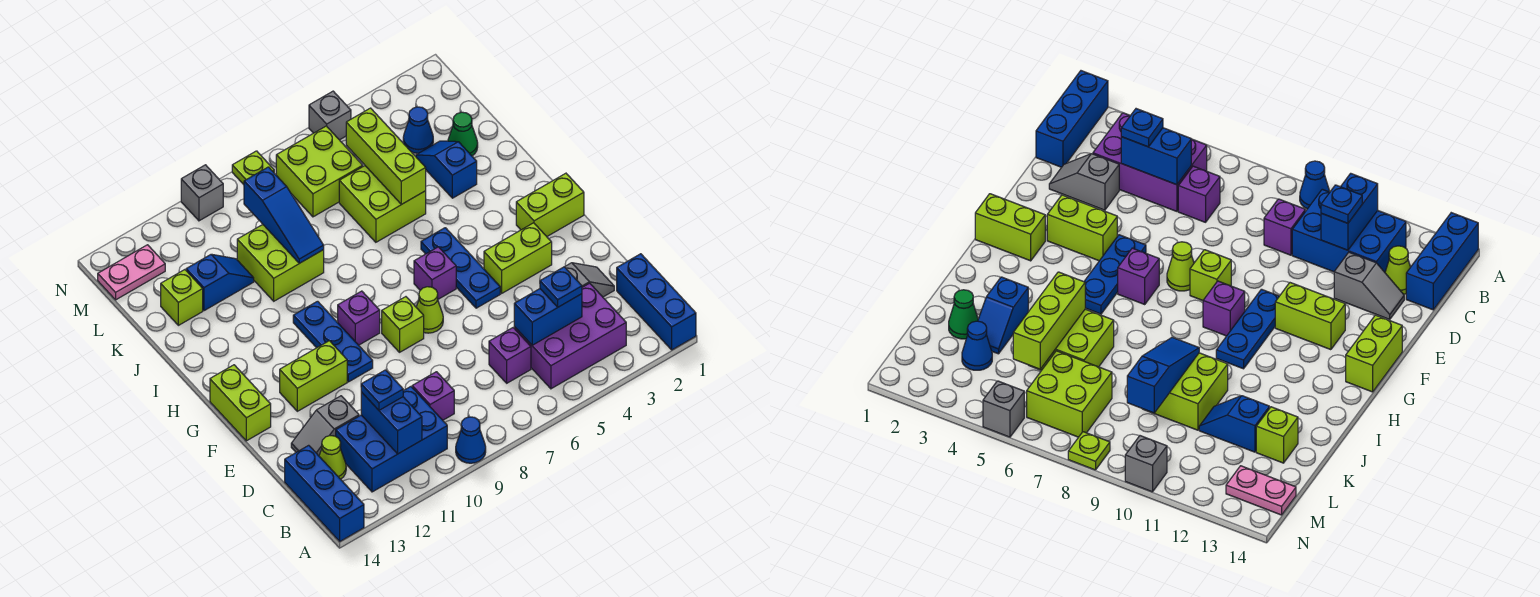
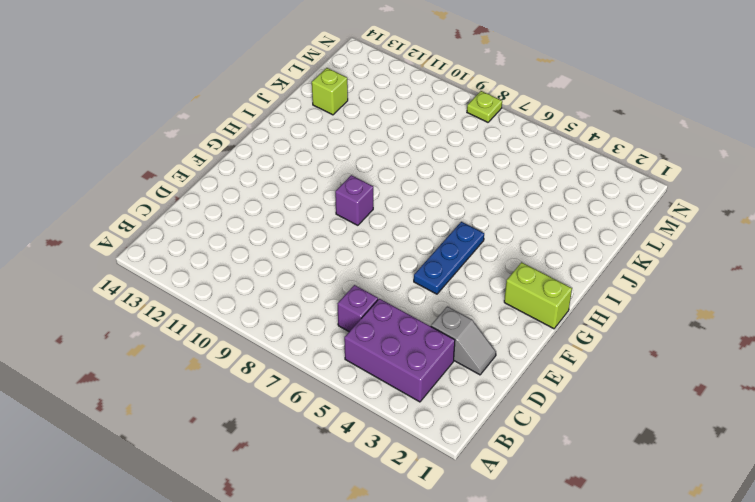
none -> blue 1x3 brick [617,254,696,350]
none -> blue 1x1 cone [456,417,486,463]
none -> blue 1x3 brick [285,445,364,541]
none -> blue 2x3 brick [336,387,447,492]

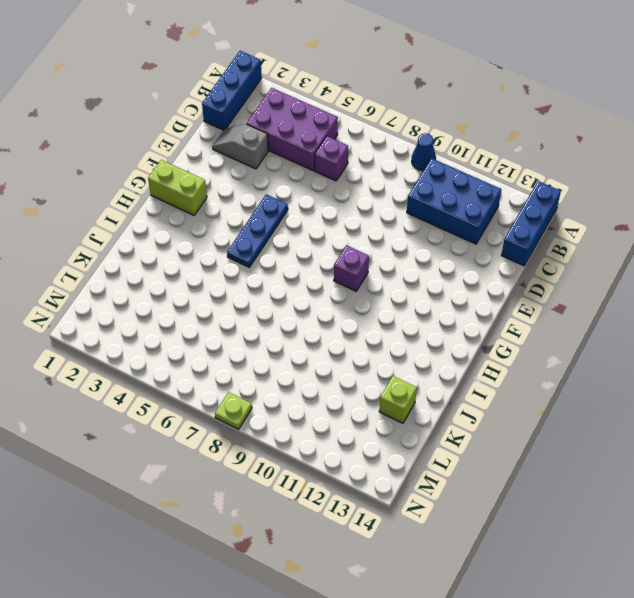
none -> purple 1x1 brick [412,372,454,420]
none -> lime 1x1 cone [319,436,346,479]
none -> grey 1x2 slope [291,396,359,456]
none -> lime 1x2 brick [484,223,552,293]

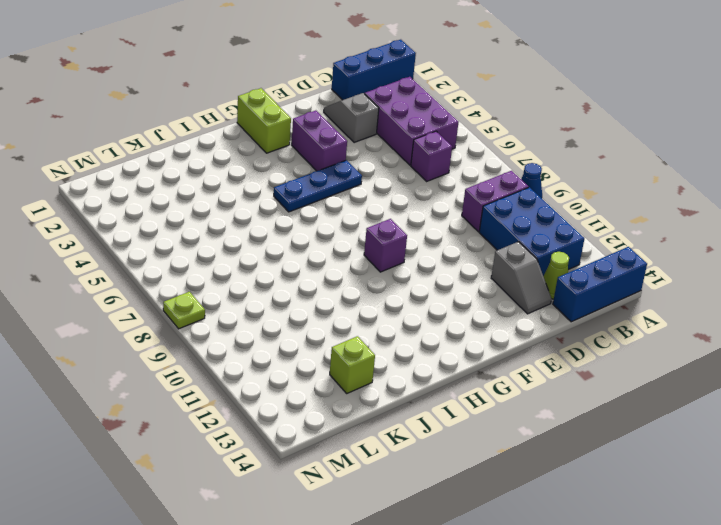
purple 1x2 brick [462,171,528,232] -> purple 1x1 brick [412,372,454,420]
purple 1x2 brick [292,110,347,171] -> lime 1x2 brick [484,223,552,293]
none -> lime 1x1 cone [416,287,443,333]
none -> lime 1x1 brick [382,297,424,352]
none -> blue 1x3 plate [293,301,373,382]
none -> lime 1x2 brick [280,341,347,411]

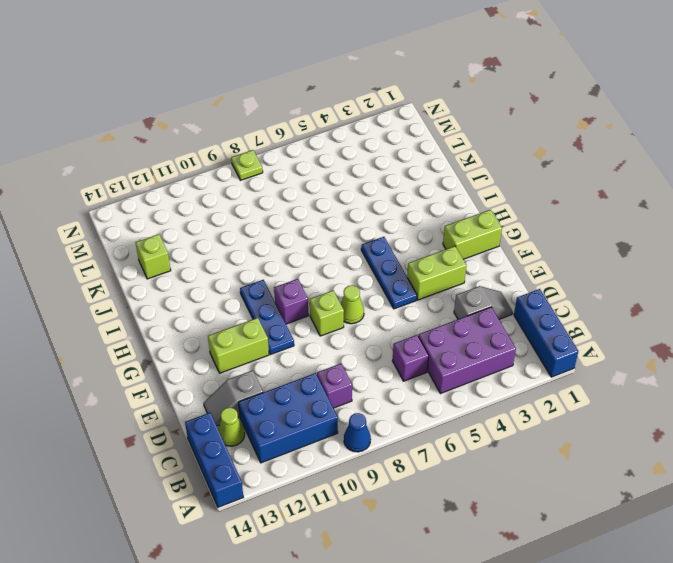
none -> lime 1x2 brick [210,365,271,441]
none -> purple 1x1 brick [414,247,456,300]
none -> blue 1x2 slope [416,141,477,198]
none -> lime 2x2 brick [339,166,426,242]

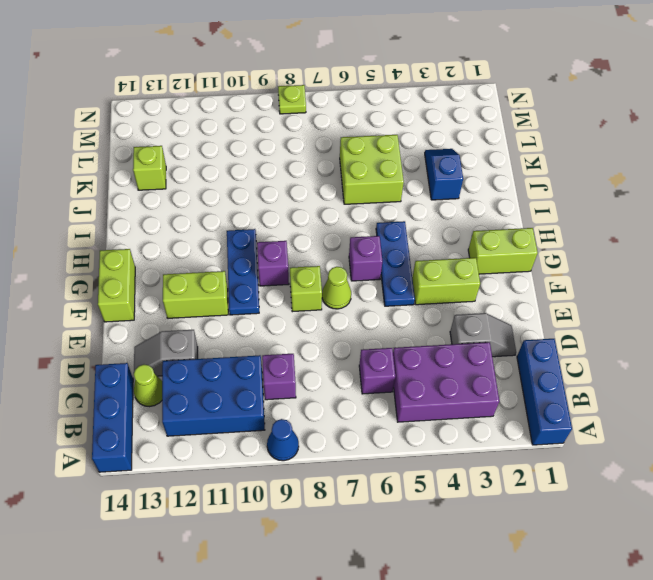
none -> lime 2x2 brick [237,225,324,301]
none -> green 1x1 cone [448,112,478,156]
none -> blue 1x2 slope [186,254,254,311]
none -> blue 1x1 cone [403,107,433,153]

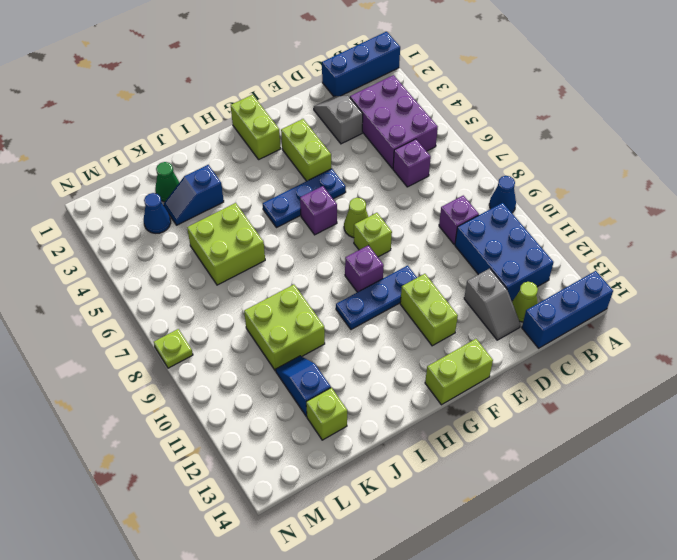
none -> lime 2x2 brick [276,126,363,217]
none -> pink 1x2 plate [98,245,165,300]
none -> grey 1x1 brick [309,91,351,140]
none -> grey 1x1 brick [181,165,223,221]

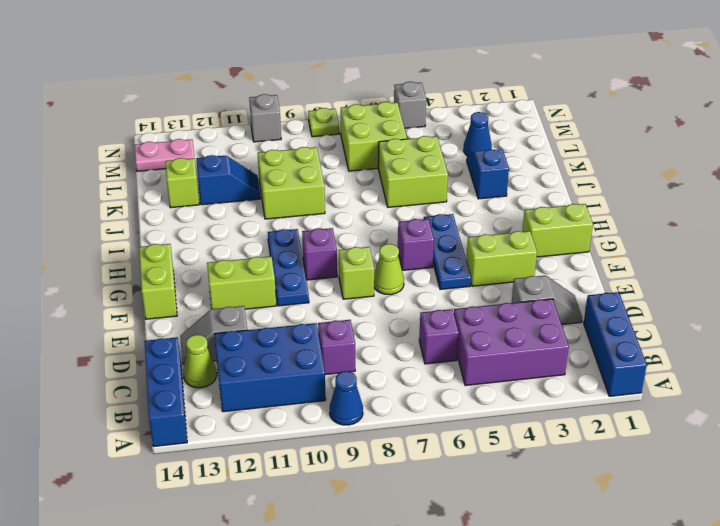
none -> green 1x1 cone [448,112,478,156]
none -> blue 1x2 brick [361,392,422,454]
none -> blue 1x2 brick [514,289,582,345]
none -> lime 1x3 brick [346,108,426,205]

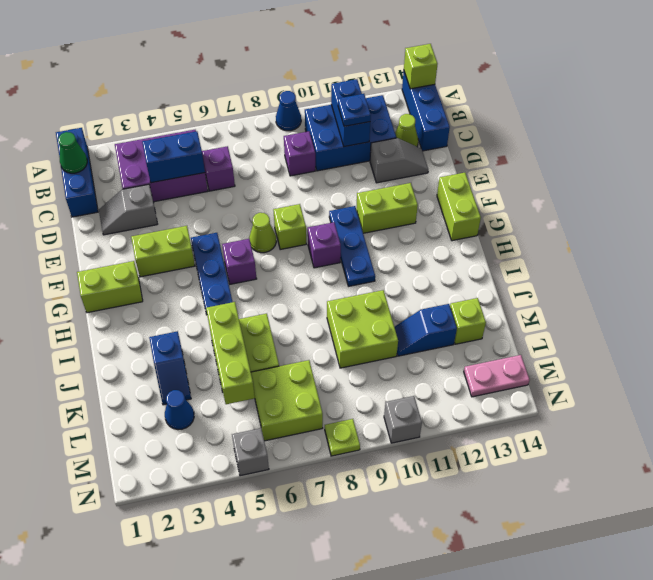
lime 1x1 brick [404,44,437,89] -> none
green 1x1 cone [58,132,87,173] -> green 1x1 cone moved to [448,112,478,156]
none -> blue 1x3 slope [244,167,324,263]
none -> blue 1x1 plate [540,267,582,307]

